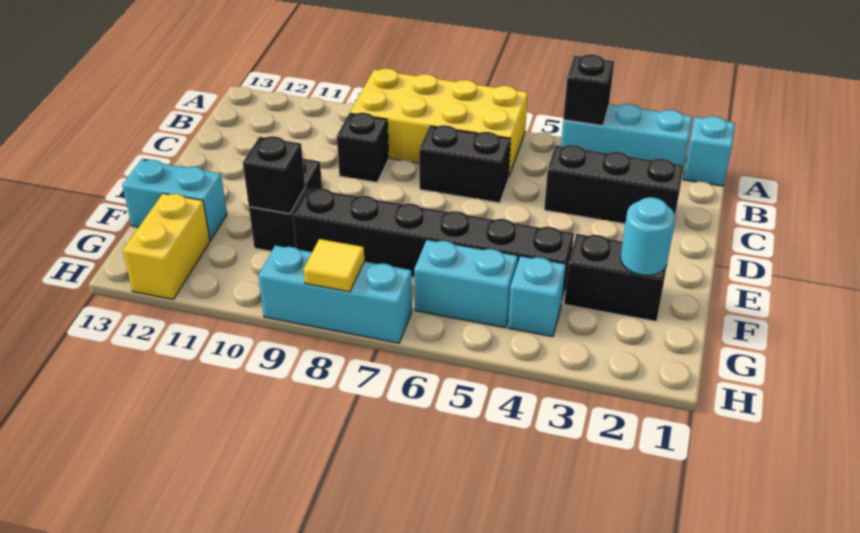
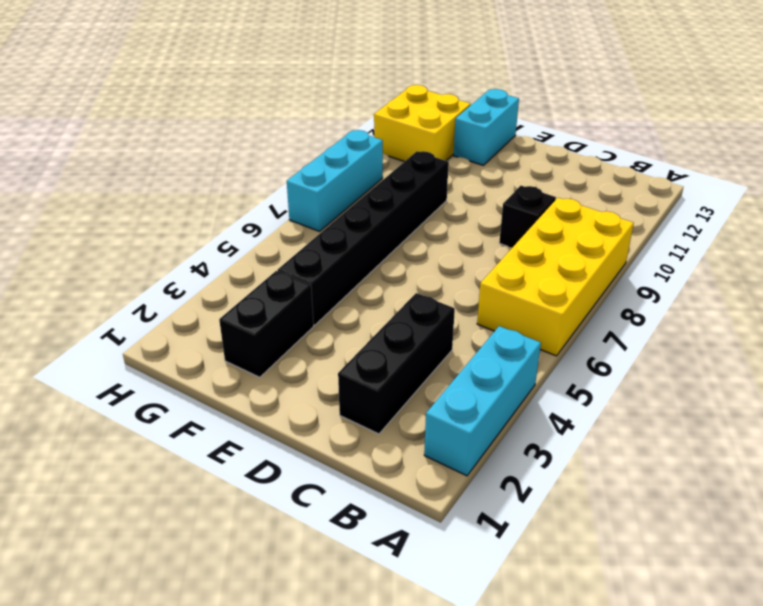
yellow 2x2 brick [374,85,471,162] -> yellow 1x2 brick [123,193,210,299]
none -> cyan 1x1 brick [683,116,735,186]
none -> black 1x2 brick [419,125,511,203]
none -> black 1x2 brick [249,157,322,251]

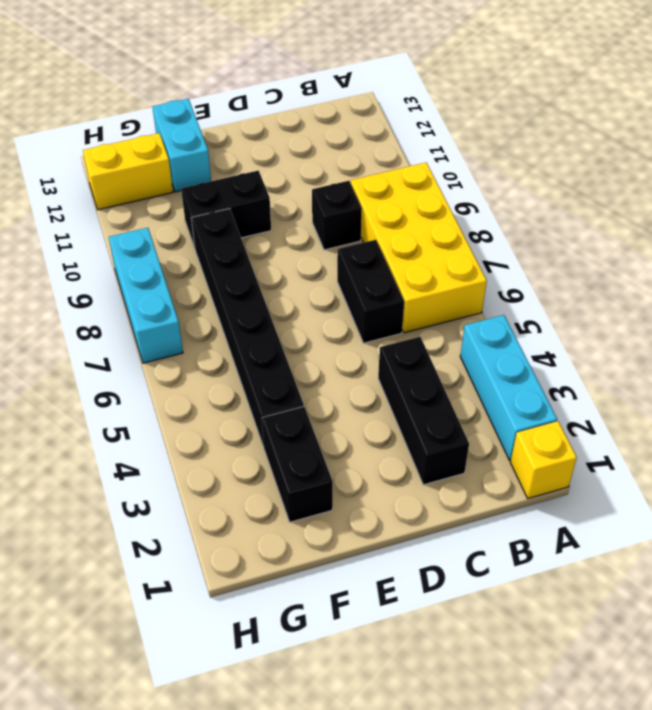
yellow 1x1 brick [510,421,577,498] -> cyan 1x1 brick [683,116,735,186]
none -> cyan 1x1 brick [508,256,566,337]
none -> cyan 1x2 brick [414,240,518,328]
none -> black 1x1 brick [563,54,614,126]

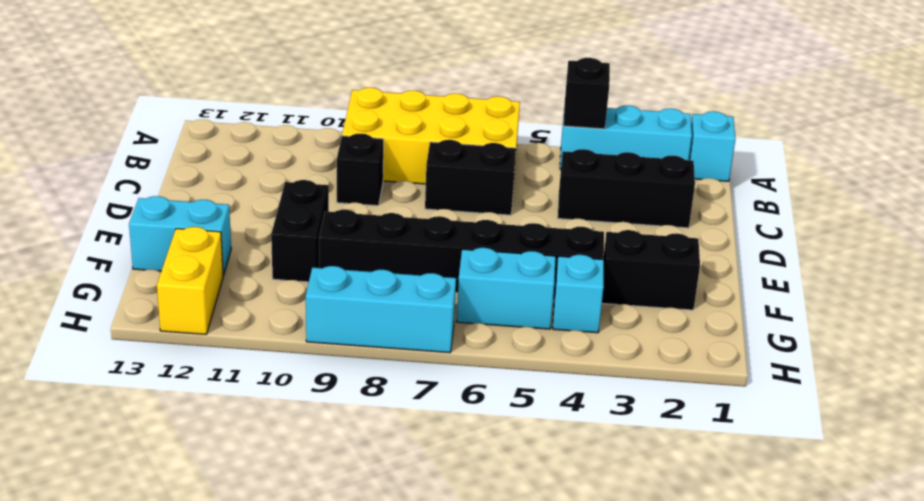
none -> cyan 1x1 round brick [621,197,675,275]
none -> black 1x1 brick [243,136,305,214]
none -> yellow 1x1 tile [303,239,364,292]

